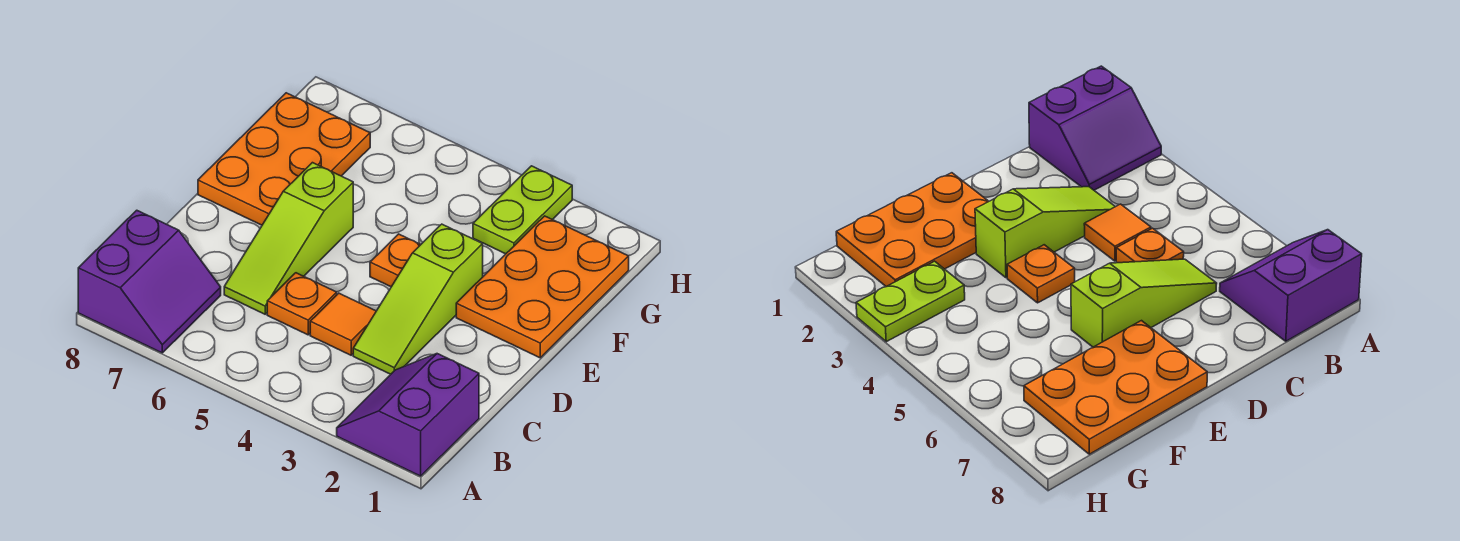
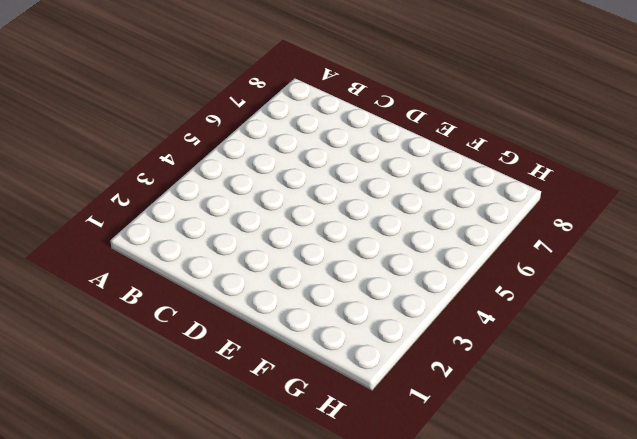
none -> purple 2x2 slope [337,354,479,476]
none -> purple 2x2 slope [78,210,221,353]

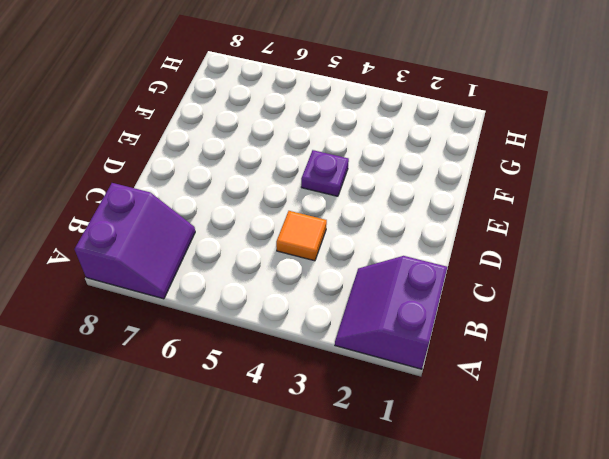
purple 1x1 plate [301,150,349,196] -> orange 1x1 plate [370,234,421,287]
none -> lime 1x3 slope [353,224,483,374]
none -> orange 1x1 plate [267,273,337,335]

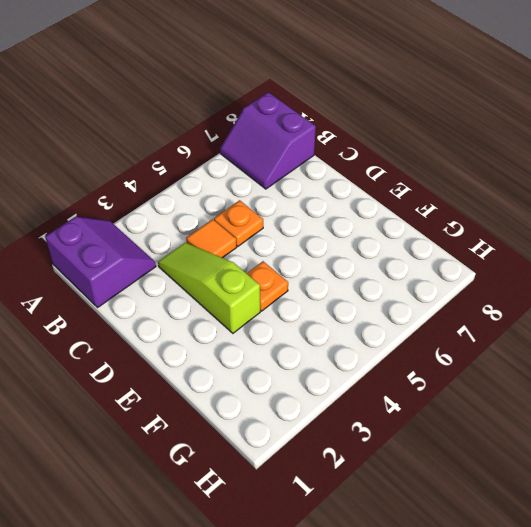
none -> lime 1x3 slope [224,163,353,314]
none -> orange 2x3 plate [456,216,629,358]

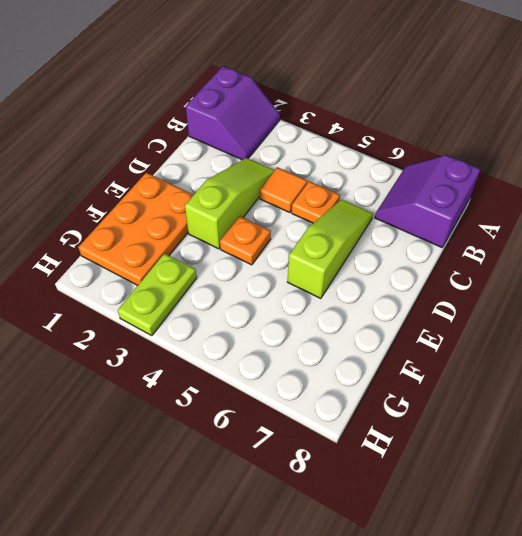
none -> orange 2x3 plate [198,93,370,225]

